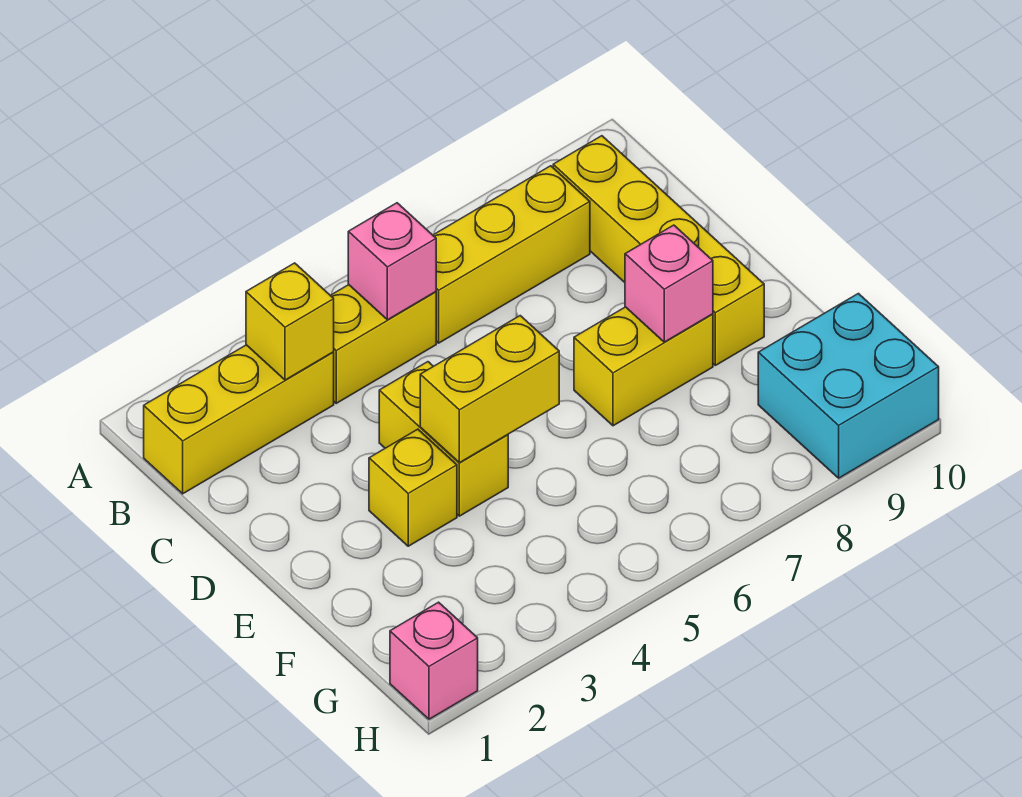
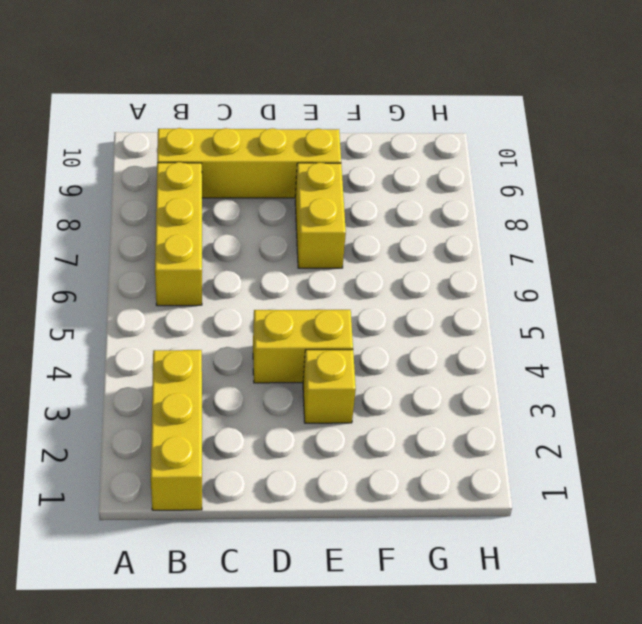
none -> yellow 1x2 brick [330,285,436,403]
none -> cyan 2x2 brick [758,294,939,478]
none -> pink 1x1 brick [390,602,478,719]

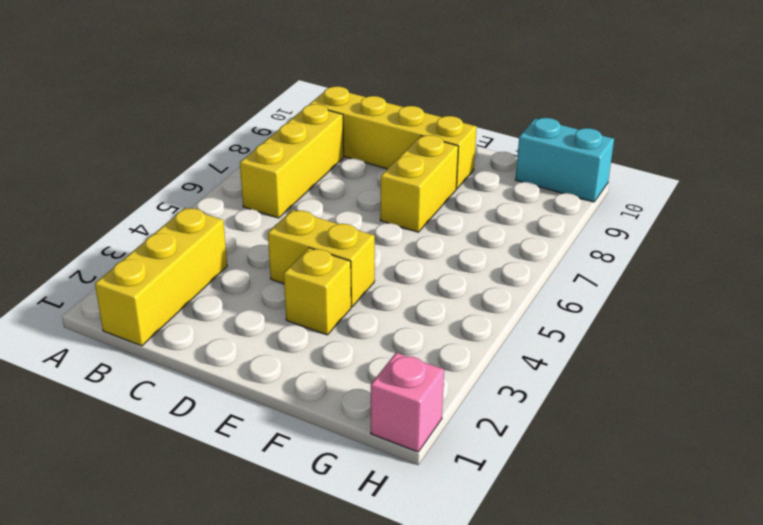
cyan 1x2 brick [515,118,614,202] -> cyan 2x2 brick [758,294,939,478]
none -> yellow 1x2 brick [330,285,436,403]
none -> yellow 1x1 brick [246,263,334,380]
none -> pink 1x1 brick [348,203,436,320]

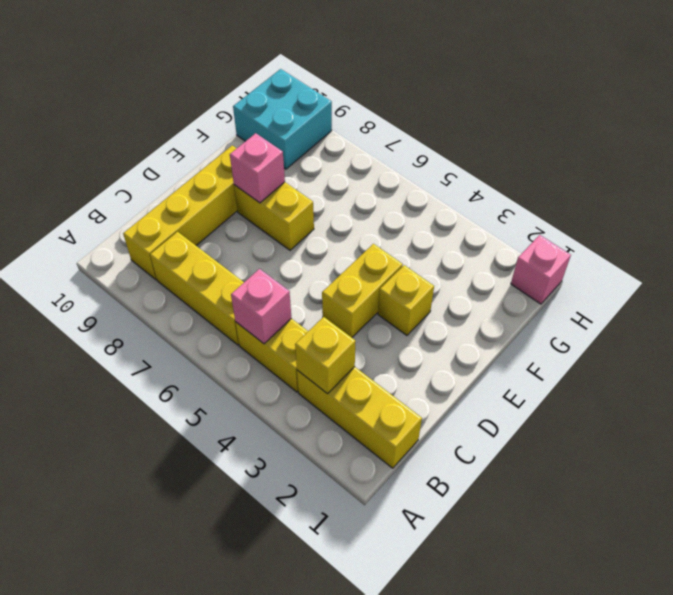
none -> yellow 1x2 brick [420,316,559,463]

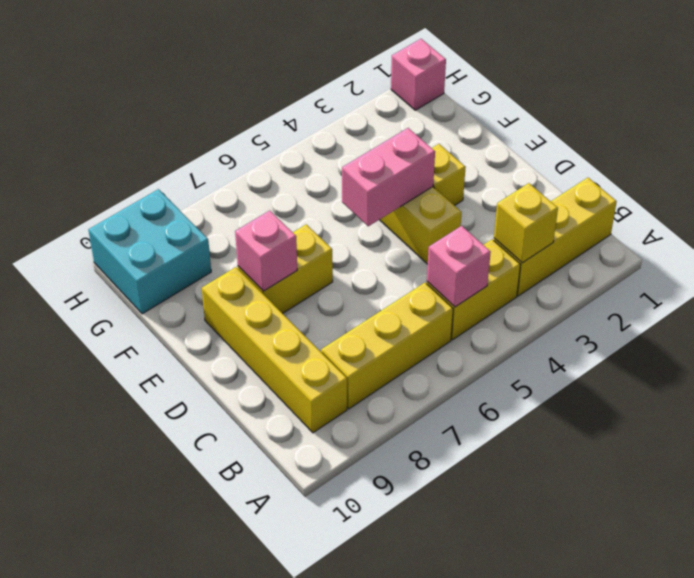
pink 1x2 brick [342,128,435,226] -> yellow 1x2 brick [420,316,559,463]

